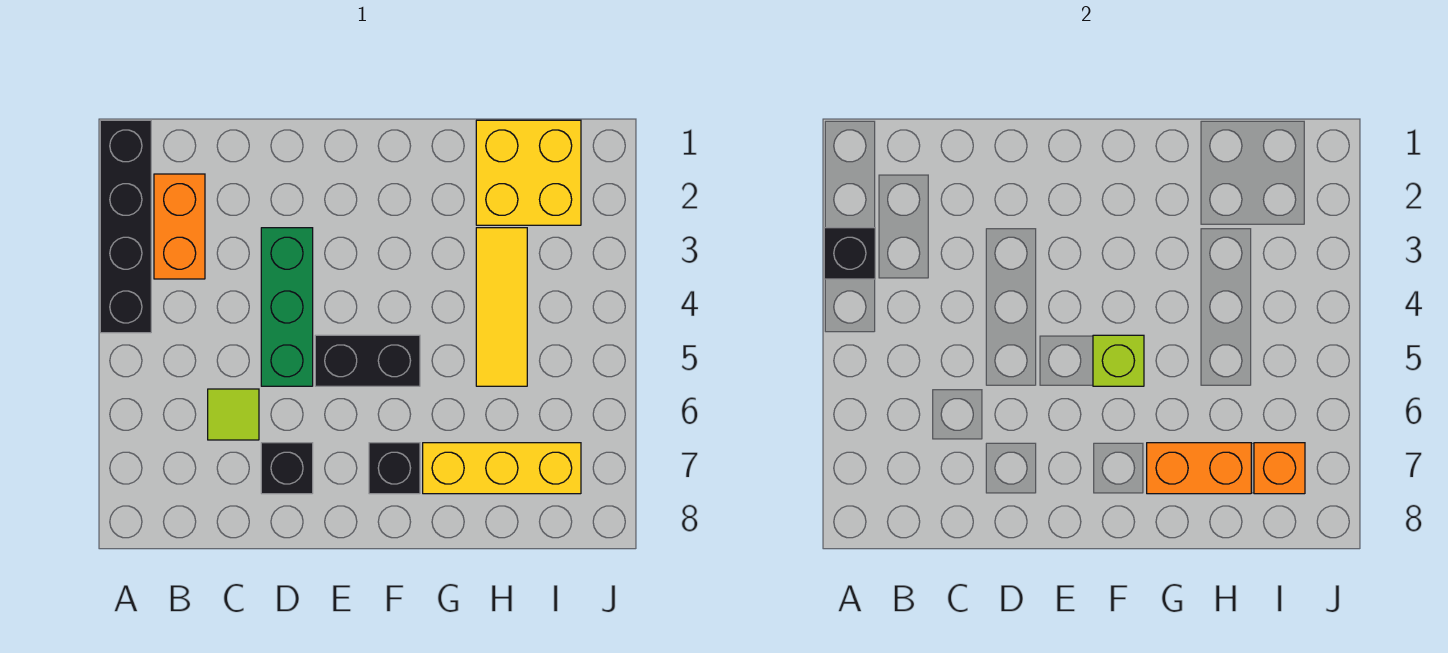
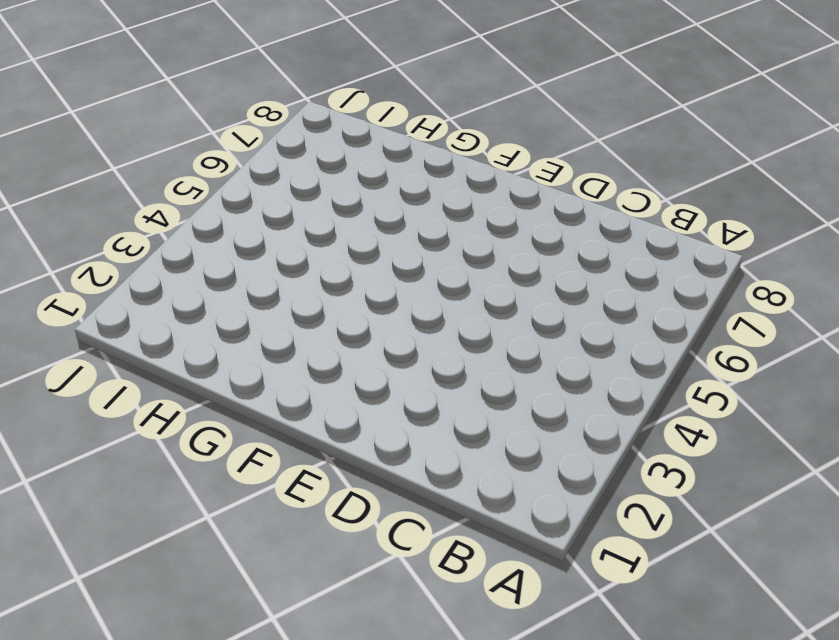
none -> black 1x4 brick [100,120,151,333]
none -> orange 1x2 brick [154,174,205,279]
none -> lime 1x1 tile [208,389,259,440]

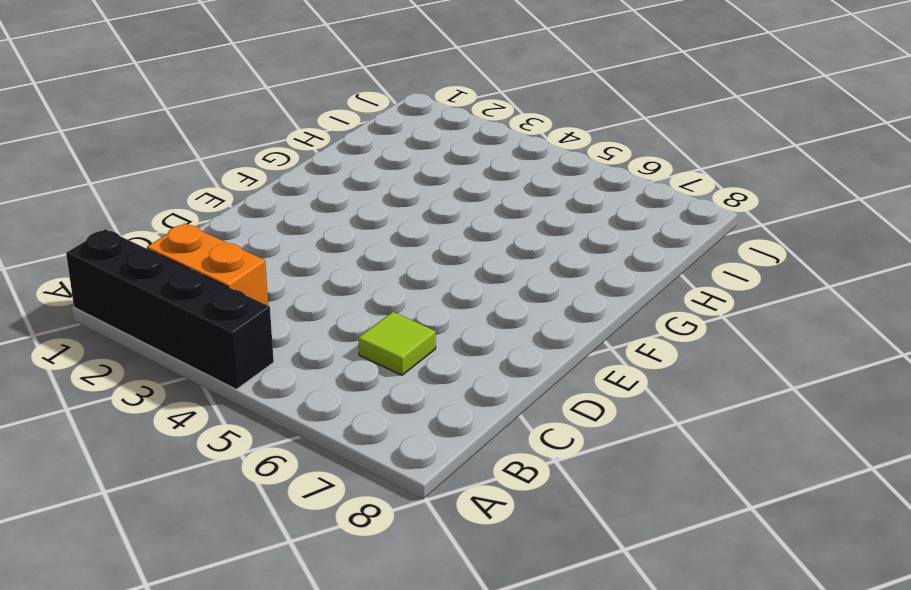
none -> green 1x3 brick [261,228,313,386]
none -> black 1x1 brick [261,443,313,494]
none -> black 1x2 brick [315,335,420,386]

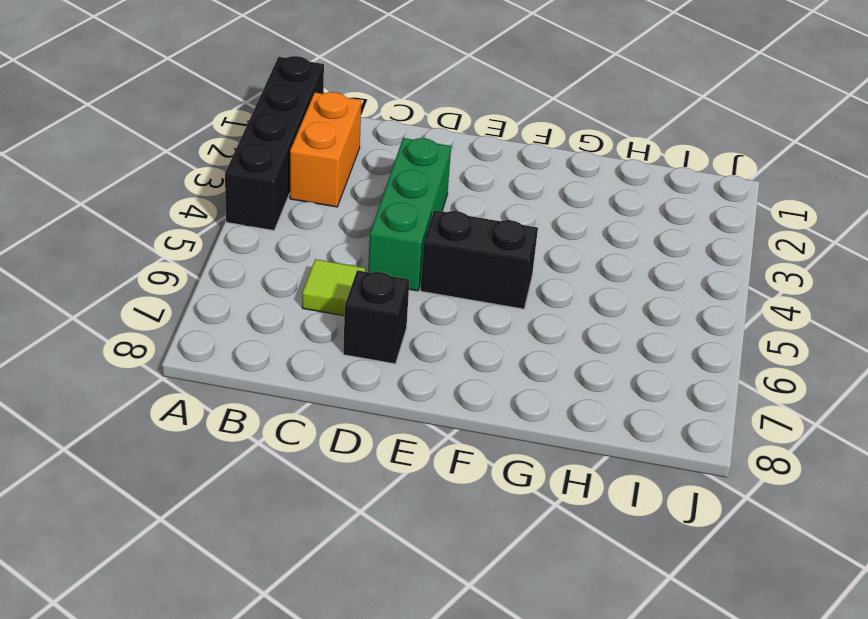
none -> black 1x1 brick [369,443,420,494]
none -> yellow 1x3 brick [423,443,581,494]
none -> yellow 2x2 brick [476,120,581,225]

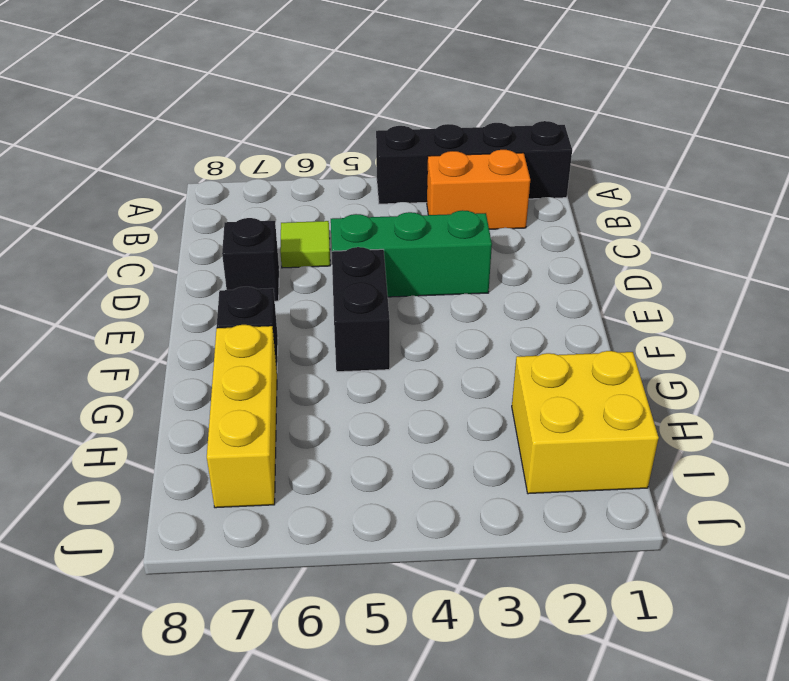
none -> yellow 1x3 tile [476,228,527,386]
none -> black 1x1 brick [824,228,875,279]
none -> lime 1x1 brick [1093,335,1144,386]

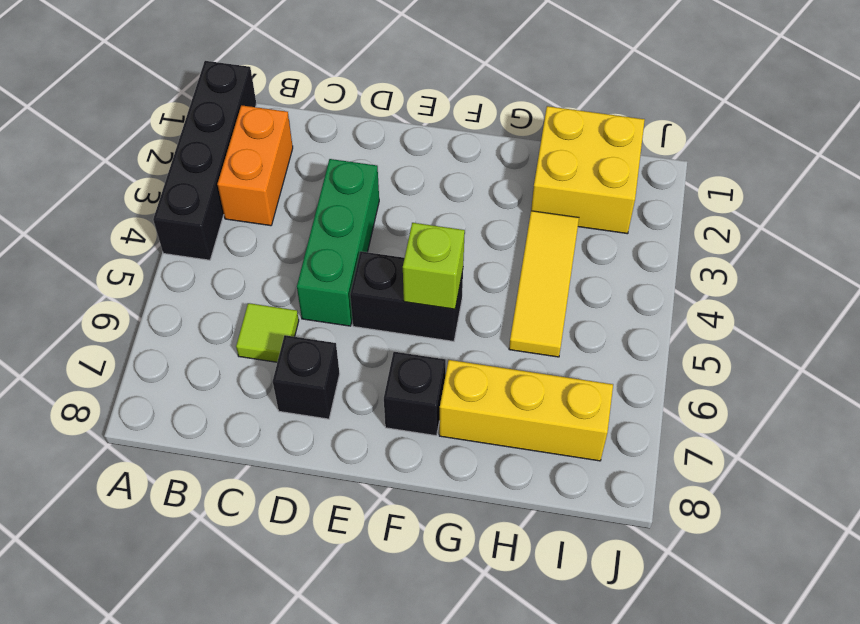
none -> black 1x1 brick [824,228,875,279]
none -> orange 1x2 brick [1147,443,1251,494]
none -> orange 1x1 brick [1254,443,1305,494]

